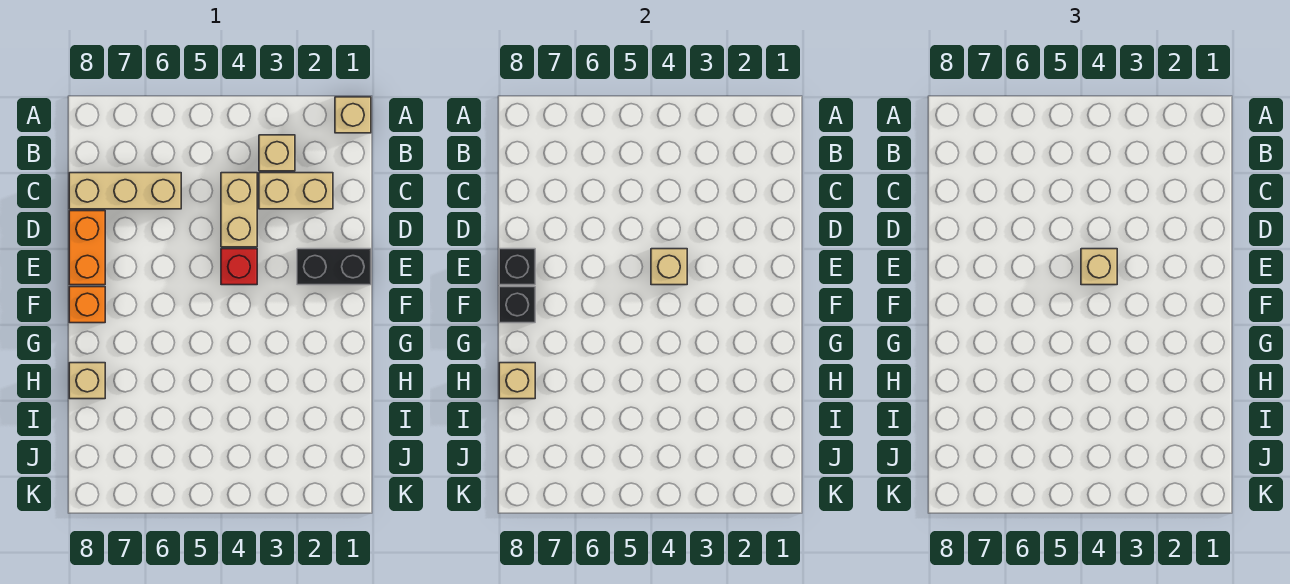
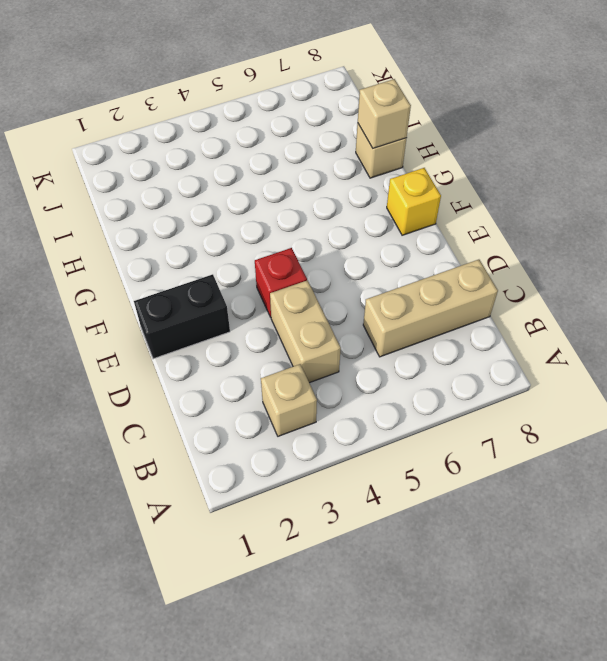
yellow 1x1 brick [387,168,441,235] -> orange 1x1 brick [69,287,105,323]
none -> tan 1x1 brick [335,97,371,133]
none -> tan 1x2 brick [259,173,333,209]
none -> orange 1x2 brick [69,211,105,285]

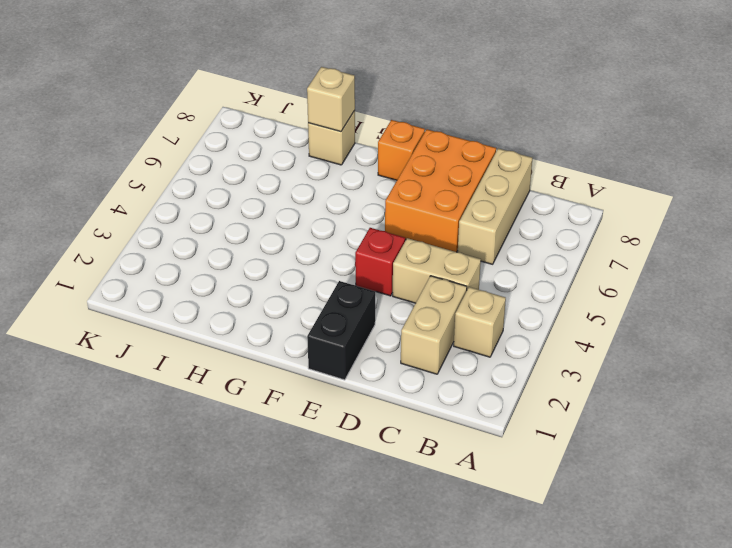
orange 2x3 brick [385,129,496,252] -> orange 1x2 brick [69,211,105,285]
none -> tan 1x1 brick [335,97,371,133]
none -> tan 1x1 brick [651,249,687,285]
none -> black 1x1 brick [499,249,535,285]

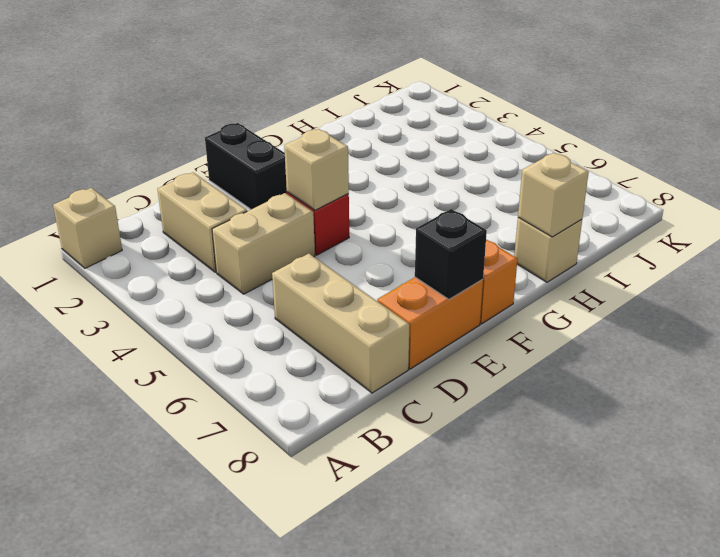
none -> tan 1x1 brick [259,135,295,171]
none -> black 1x1 brick [499,287,535,323]
none -> tan 1x1 brick [1081,249,1117,285]

